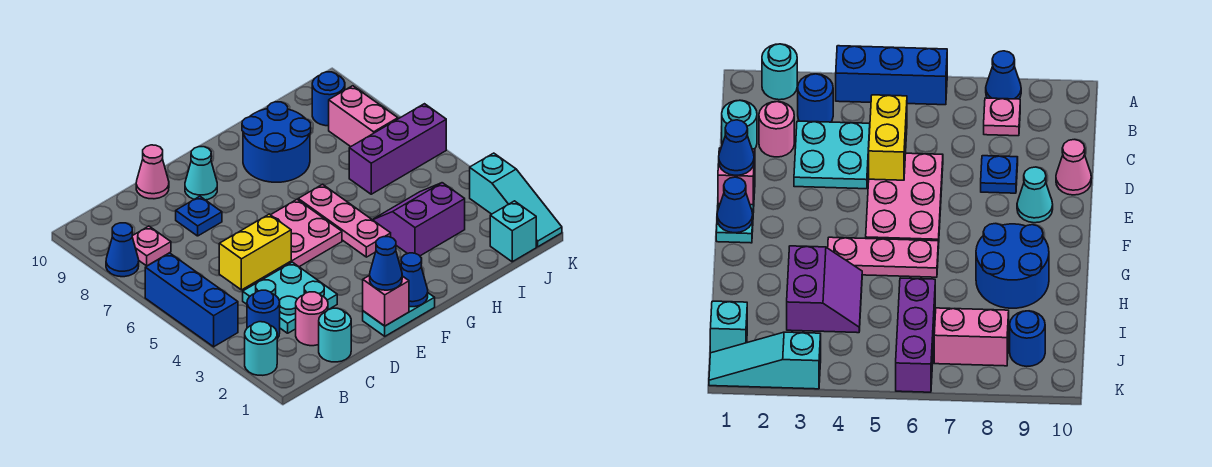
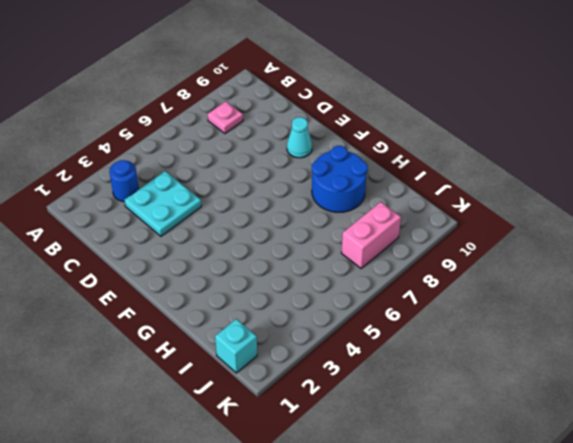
none -> cyan 1x1 round brick [245,322,277,375]
none -> blue 1x3 brick [145,253,238,347]
none -> blue 1x1 cone [106,223,139,277]

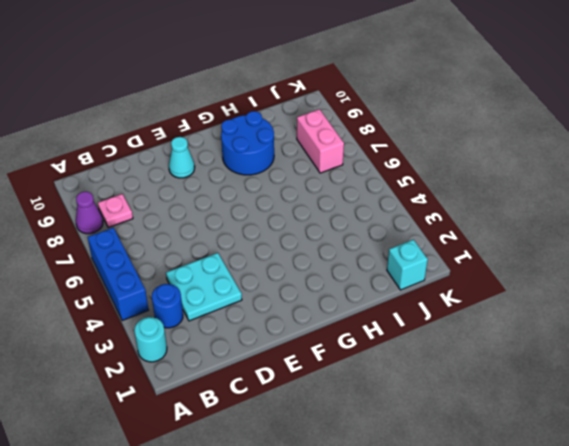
purple 1x1 cone [76,192,103,234] -> blue 1x1 cone [106,223,139,277]
none -> cyan 1x1 round brick [319,308,351,362]
none -> pink 1x1 round brick [296,292,328,346]
none -> pink 2x3 plate [260,199,342,281]

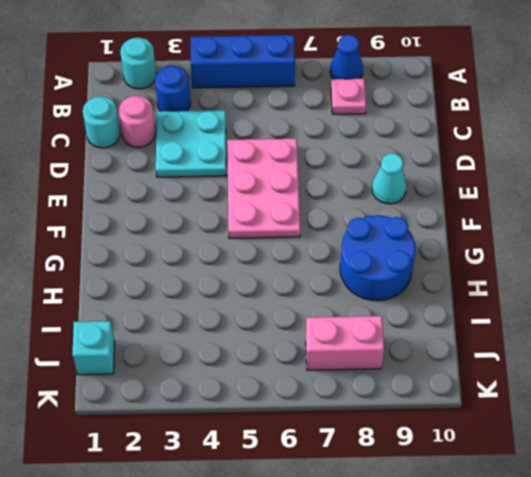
none -> blue 1x1 plate [176,196,222,236]
none -> pink 1x1 cone [136,145,169,199]
none -> cyan 1x2 plate [363,293,435,336]

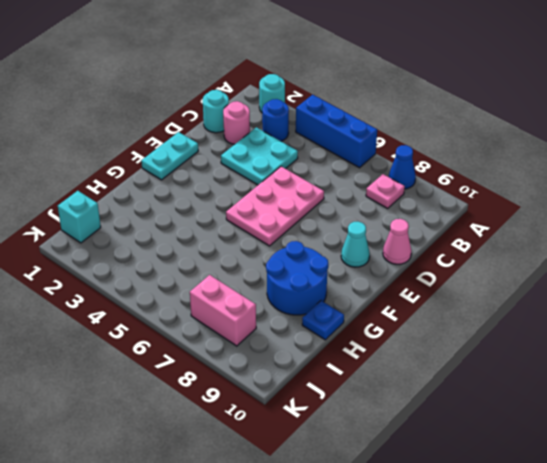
blue 1x1 plate [302,301,344,340] -> blue 1x1 plate moved to [176,196,222,236]
none -> pink 1x3 plate [298,184,391,257]
none -> purple 2x2 slope [373,183,465,256]
none -> purple 1x3 brick [349,104,446,194]

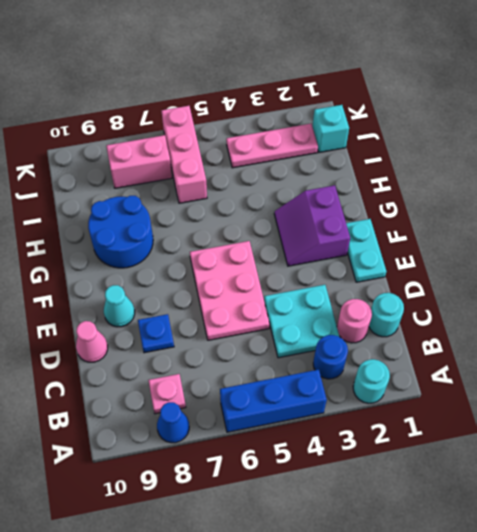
purple 2x2 slope [274,185,350,266] -> purple 2x2 slope moved to [373,183,465,256]
pink 1x3 brick [162,106,207,203] -> purple 1x3 brick [349,104,446,194]
pink 1x3 plate [226,124,318,168] -> pink 1x3 plate moved to [298,184,391,257]
none -> blue 1x1 round brick [312,72,345,126]
none -> cyan 1x3 slope [470,153,562,247]
none -> yellow 1x2 brick [219,214,291,290]

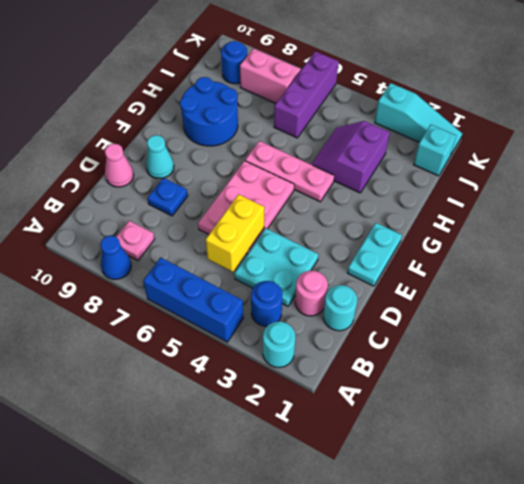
none -> pink 1x1 brick [363,275,409,326]
none -> blue 1x1 cone [401,253,428,307]
none -> blue 1x1 cone [370,237,402,290]

